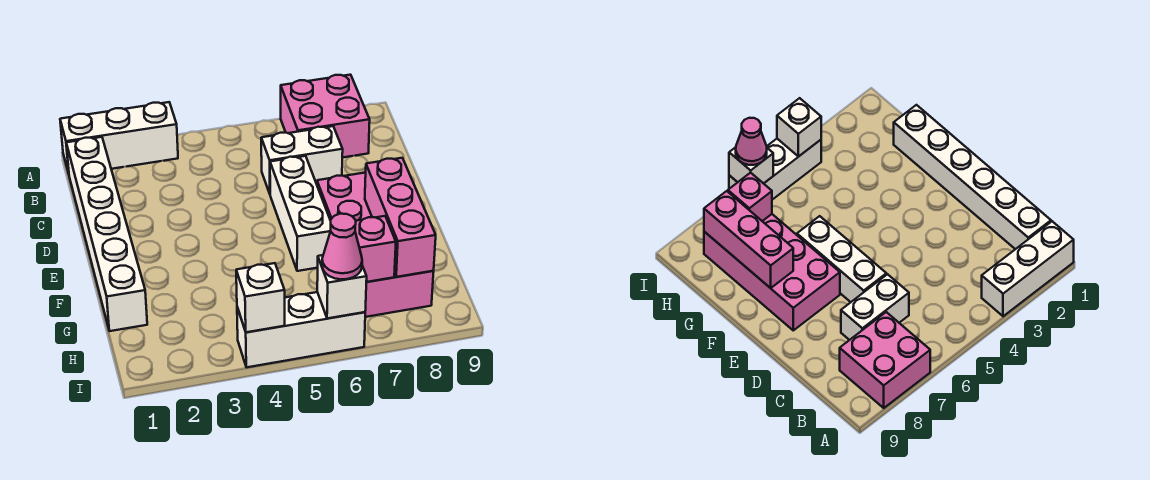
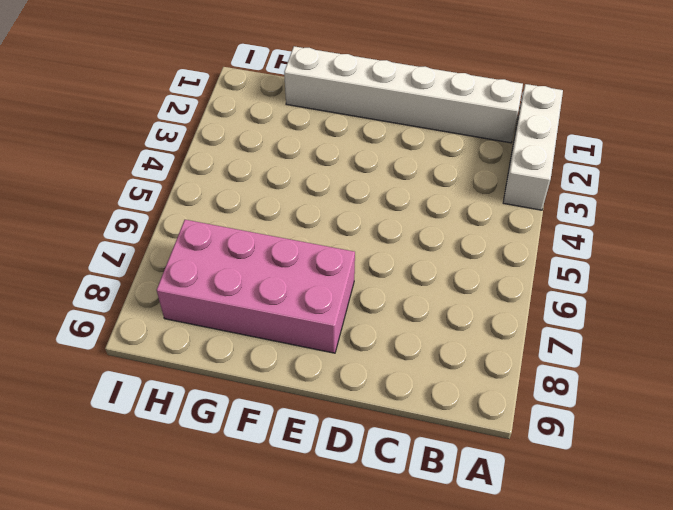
none -> pink 2x2 brick [281,75,370,158]
none -> white 1x2 brick [261,126,343,194]
none -> white 1x3 brick [270,156,331,271]

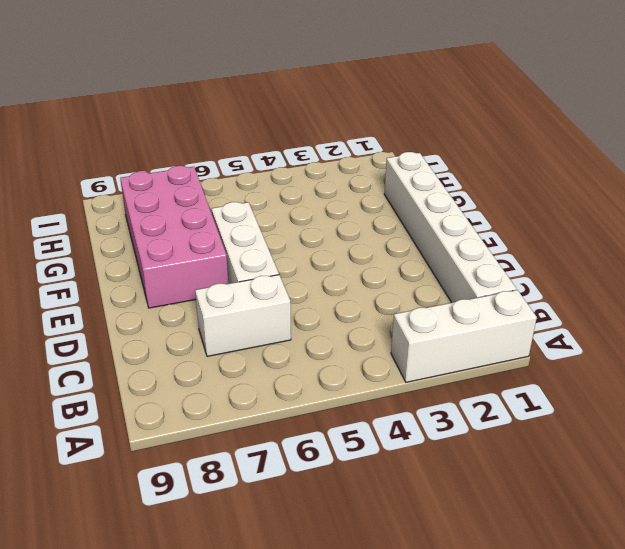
none -> pink 2x2 brick [281,75,370,158]
none -> white 1x3 brick [237,292,365,367]
none -> pink 1x3 brick [365,158,436,277]

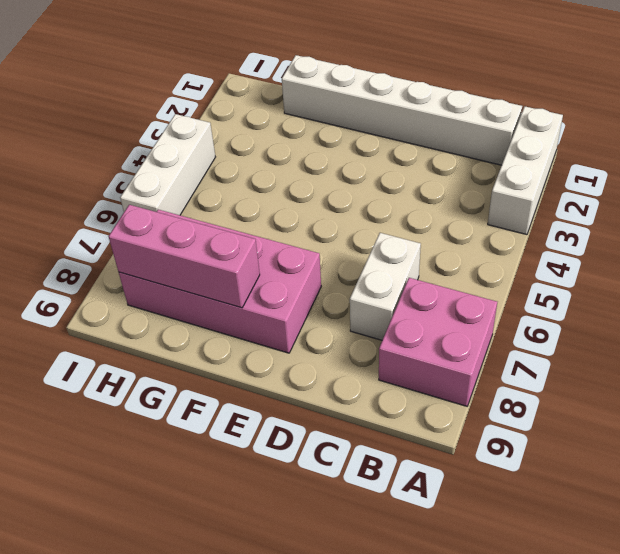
none -> white 1x3 brick [270,156,331,271]
none -> pink 1x1 brick [355,216,396,282]
none -> white 1x1 brick [236,263,285,332]

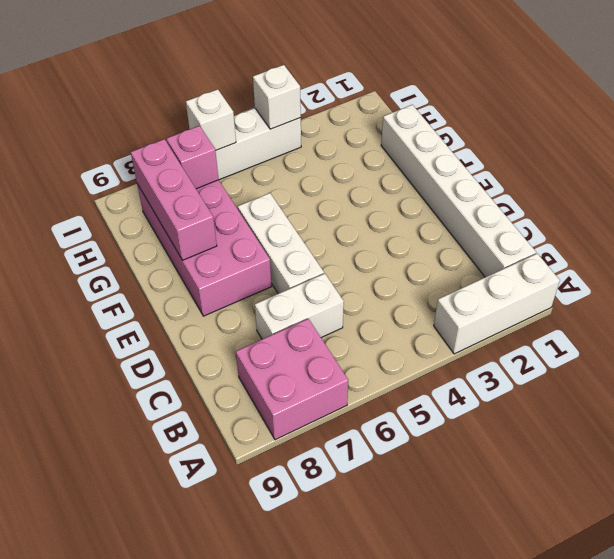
none -> pink 1x1 cone [322,214,362,279]

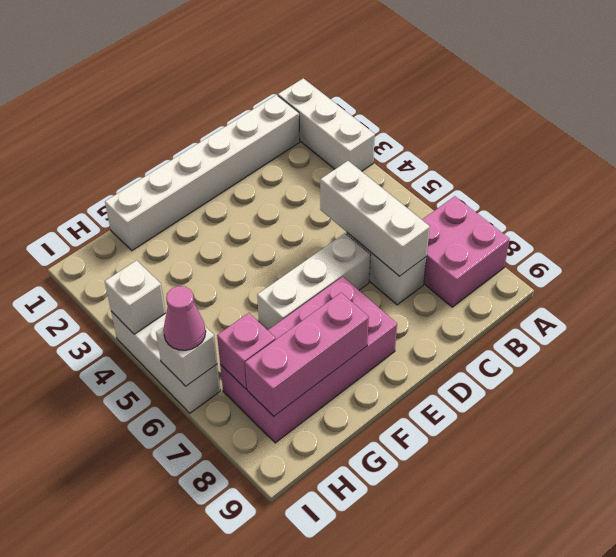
white 1x3 brick [320,161,430,276] -> none

